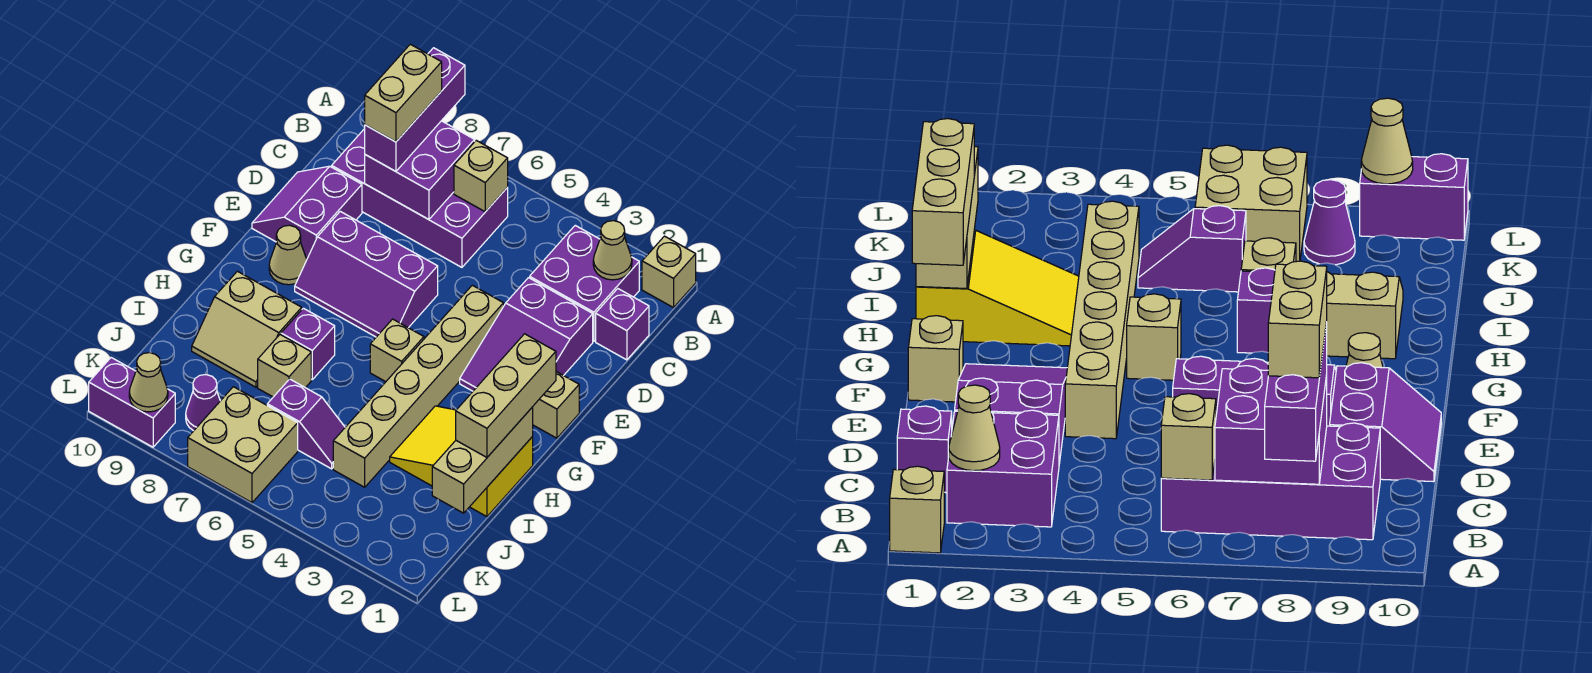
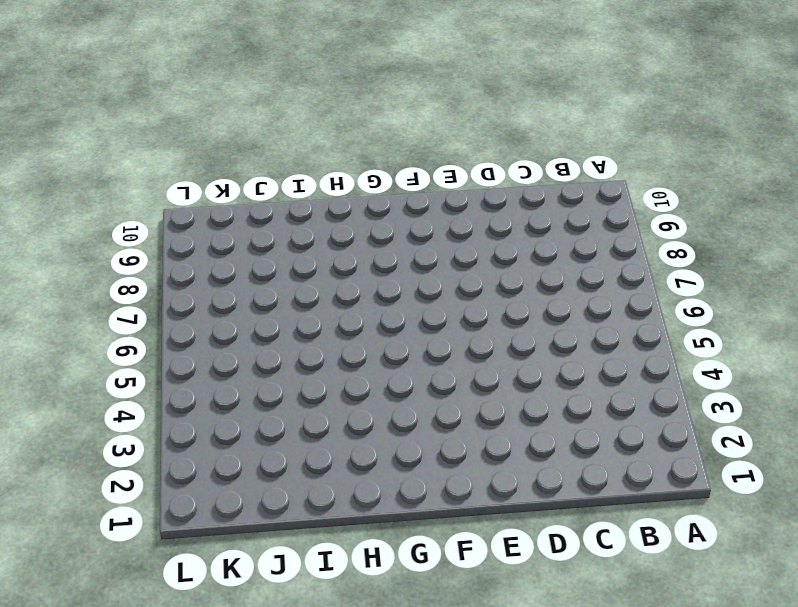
none -> tan 1x1 brick [642,236,696,308]
none -> purple 2x2 brick [530,225,639,341]
none -> purple 2x4 brick [332,129,508,267]

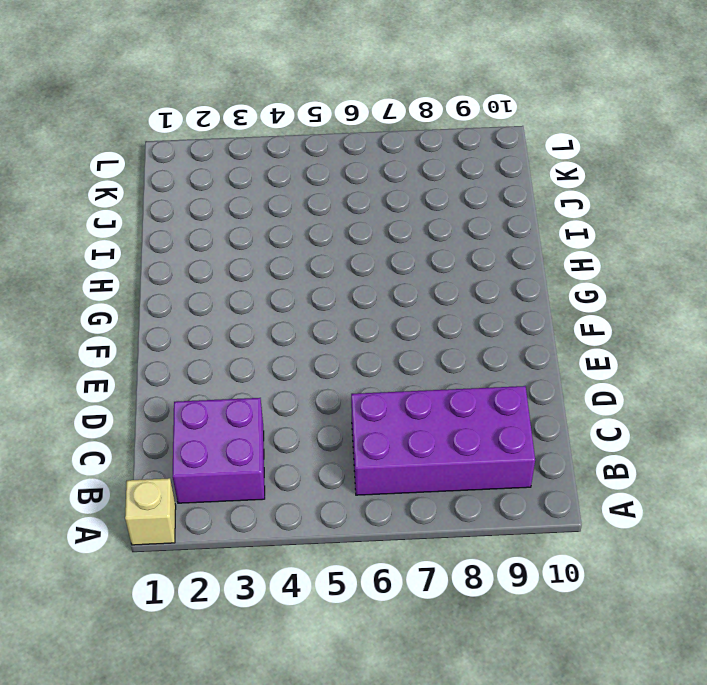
none -> purple 1x1 brick [596,289,649,360]
none -> purple 2x3 slope [460,278,593,391]
none -> purple 2x2 slope [252,166,362,259]

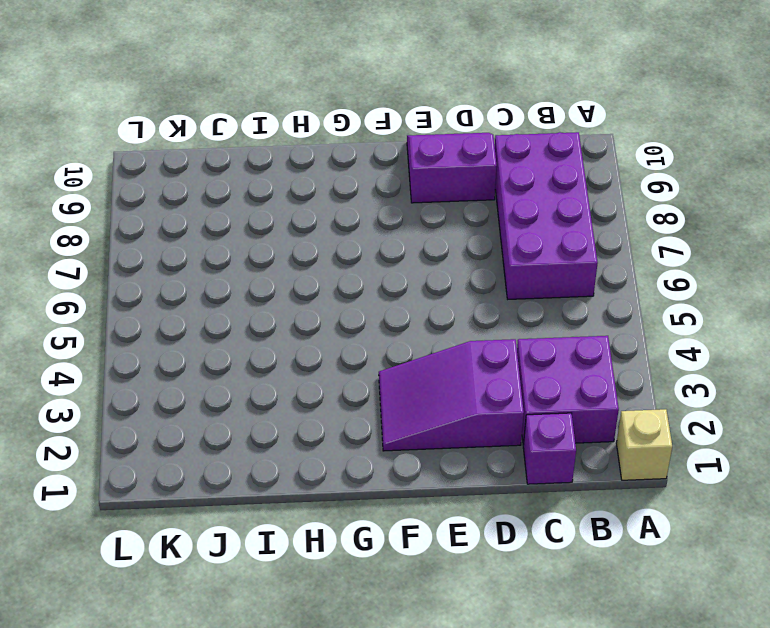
none -> tan 1x6 brick [333,285,504,487]
none -> purple 2x3 slope [295,211,438,337]
none -> tan 1x1 brick [533,372,579,438]

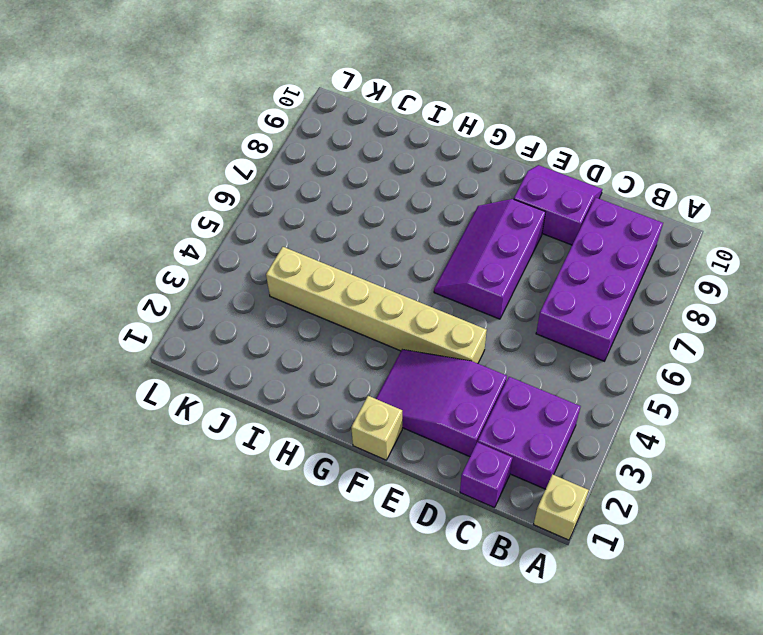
none -> tan 1x1 cone [269,225,307,285]
none -> tan 1x1 brick [370,319,424,382]
none -> yellow 2x3 slope [390,406,533,517]

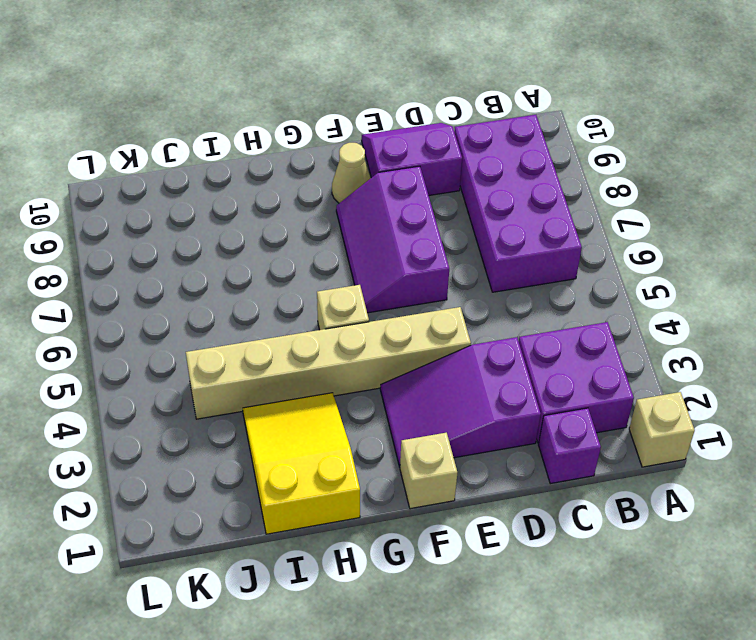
none -> purple 1x1 brick [281,308,335,379]
none -> tan 2x2 slope [192,271,302,387]
none -> tan 1x1 brick [258,335,311,397]

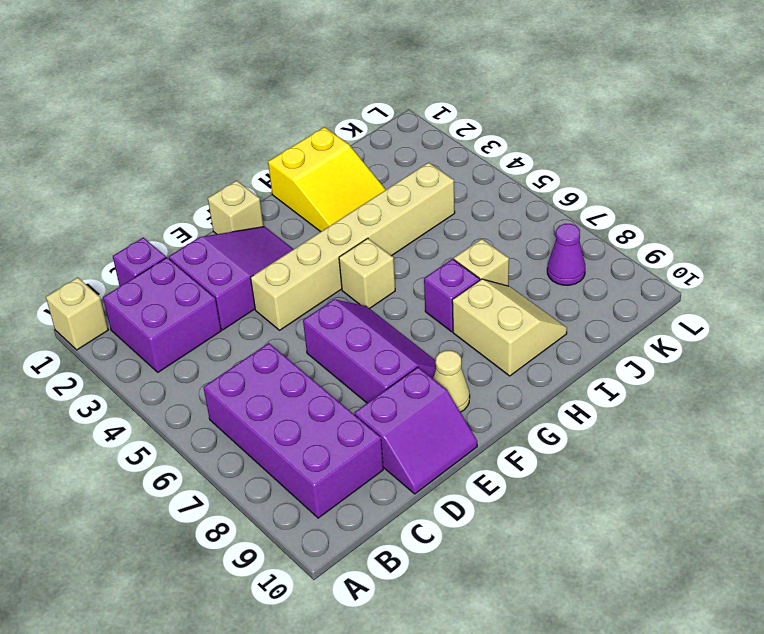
none -> purple 1x2 slope [267,379,345,469]
none -> tan 2x2 brick [188,387,298,503]
none -> purple 1x2 brick [89,358,175,447]

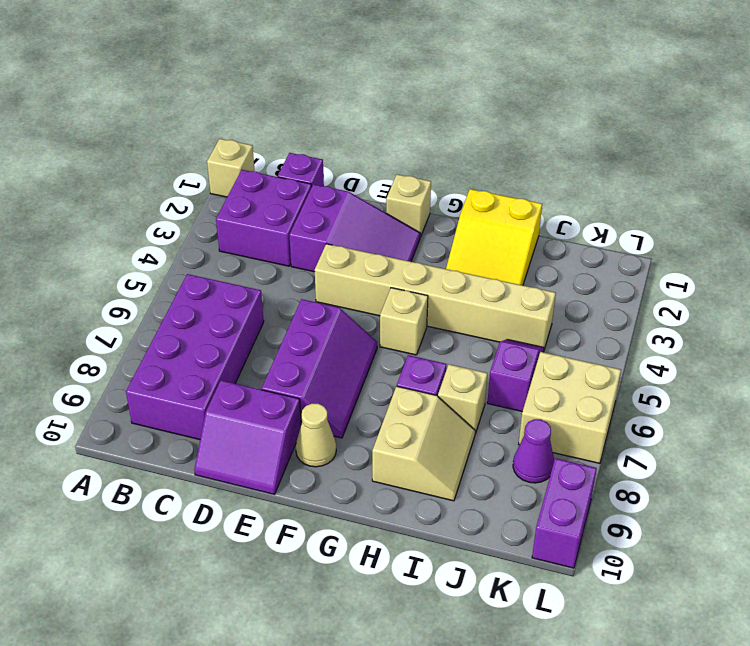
none -> tan 1x1 cone [593,221,632,280]
none -> tan 1x1 brick [454,140,508,212]
none -> purple 2x2 brick [365,121,475,220]

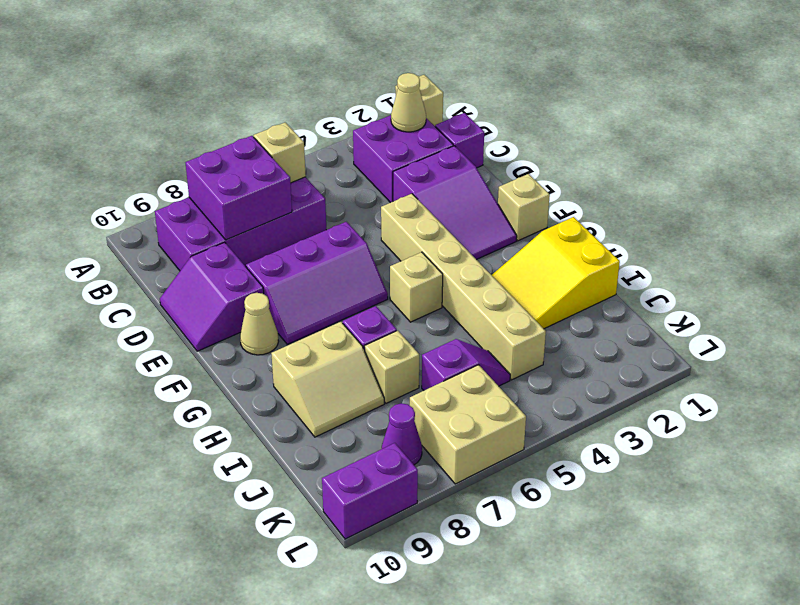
none -> tan 1x3 brick [432,407,533,513]
none -> tan 1x1 cone [129,353,168,412]
none -> purple 1x3 brick [365,48,465,171]

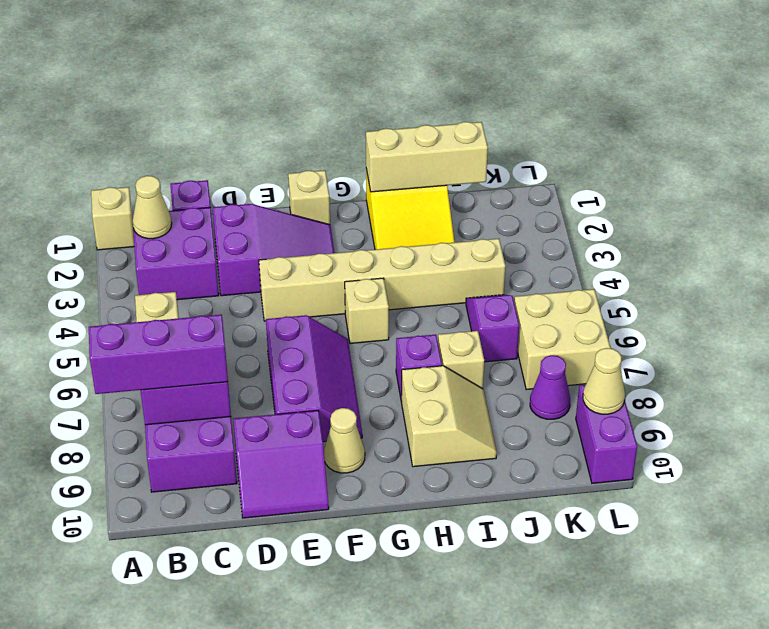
none -> tan 1x3 brick [456,334,556,457]
none -> tan 1x2 brick [365,44,442,142]

